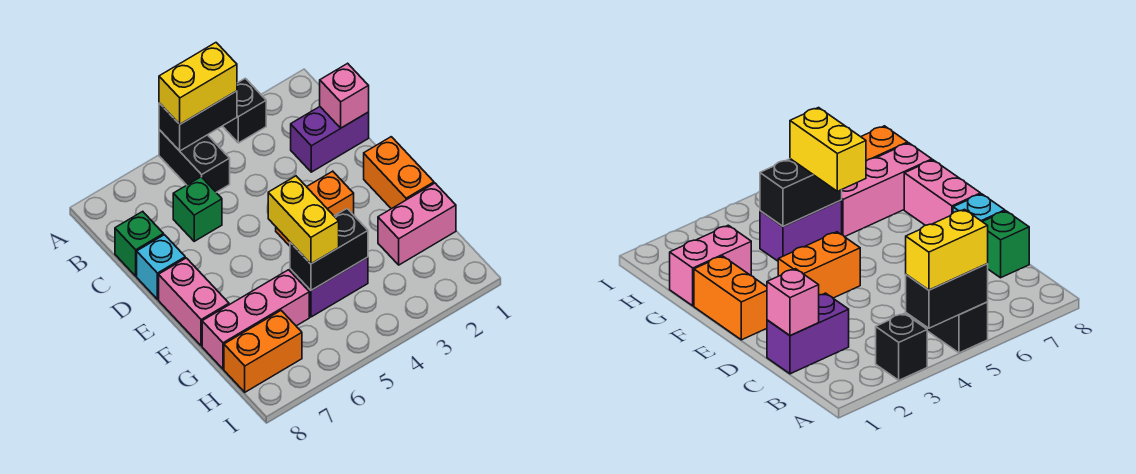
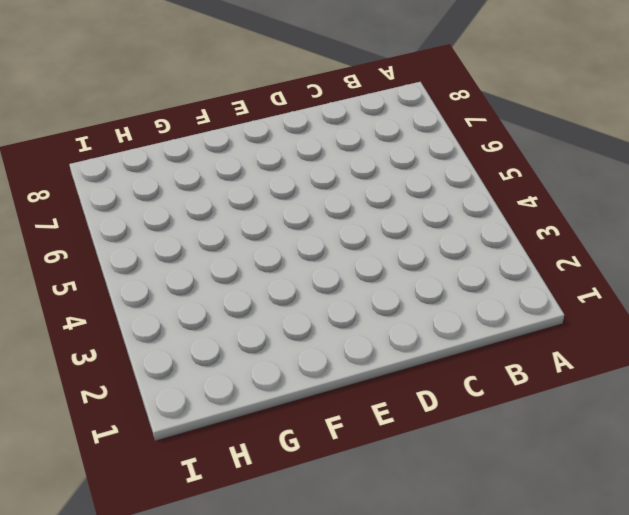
none -> black 1x1 brick [223,78,266,143]
none -> black 1x2 brick [159,130,230,192]
none -> purple 1x2 brick [291,107,369,172]

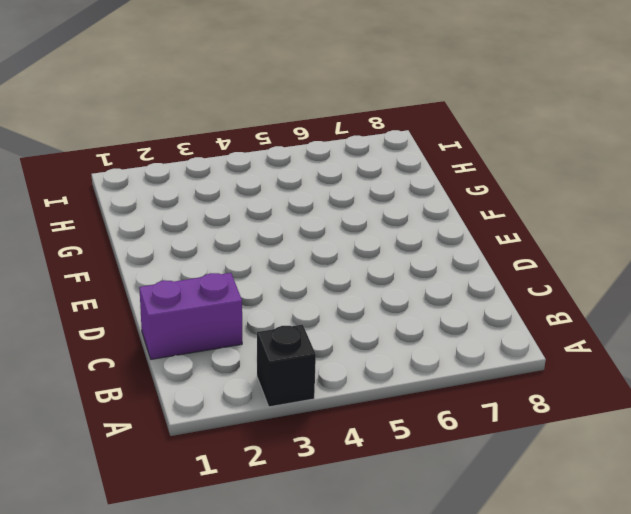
none -> black 1x2 brick [159,130,230,192]
none -> green 1x1 brick [173,177,222,241]
none -> green 1x1 brick [115,211,164,276]

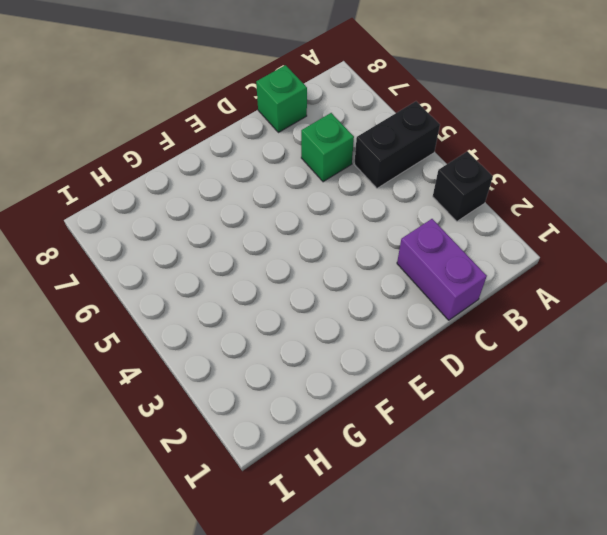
none -> cyan 1x1 brick [137,235,185,299]
none -> orange 1x2 brick [364,137,434,209]
none -> orange 1x2 brick [276,171,354,246]

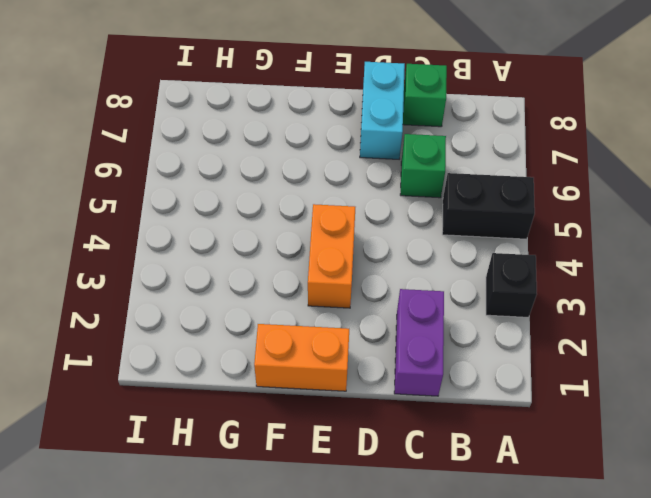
cyan 1x2 brick [360,62,405,159] -> cyan 1x1 brick [137,235,185,299]
none -> pink 1x2 brick [159,258,229,346]
none -> pink 1x2 brick [378,183,456,265]
none -> purple 1x2 brick [290,257,368,317]

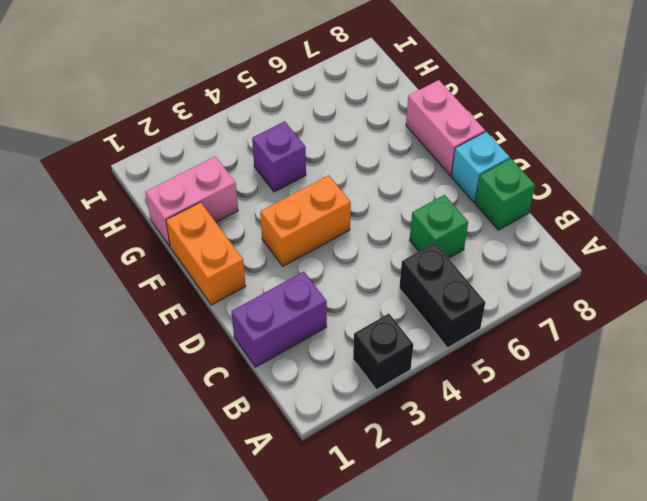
purple 1x1 brick [252,121,306,192] -> purple 1x2 brick [290,257,368,317]
none -> pink 1x3 brick [202,270,309,369]
none -> orange 1x2 brick [224,311,302,392]
none -> black 1x2 brick [159,91,237,151]

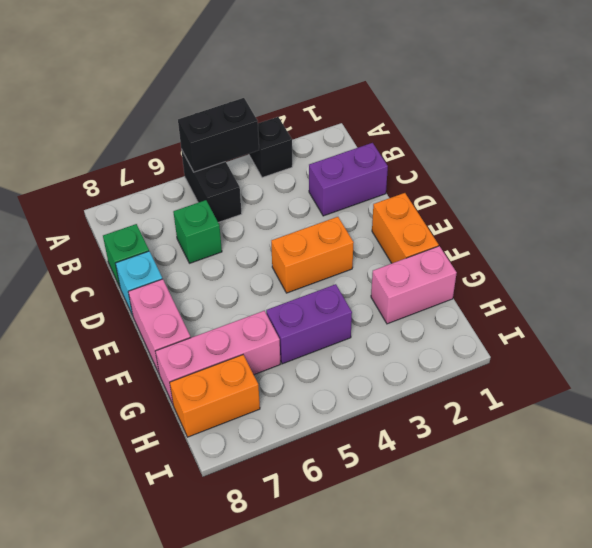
none -> pink 1x1 brick [320,63,369,128]
none -> black 1x2 brick [290,209,368,290]
none -> yellow 1x2 brick [159,43,237,124]

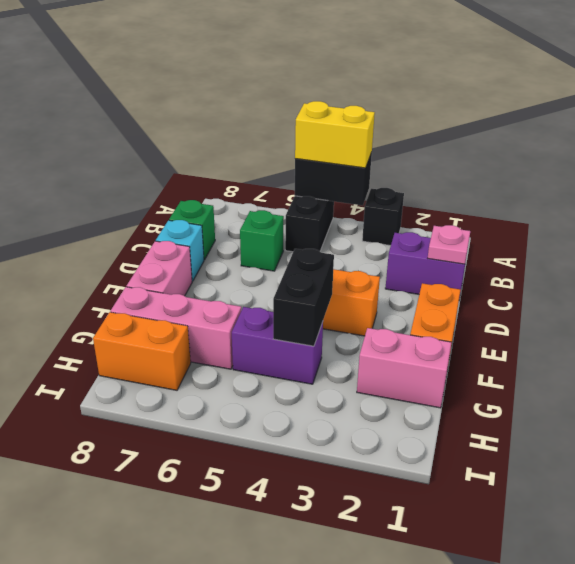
pink 1x1 plate [428,225,470,264] -> pink 1x1 brick [320,63,369,128]
black 1x2 brick [273,249,334,346] -> black 1x2 brick turned to [290,209,368,290]
none -> yellow 1x2 brick [268,176,339,264]

